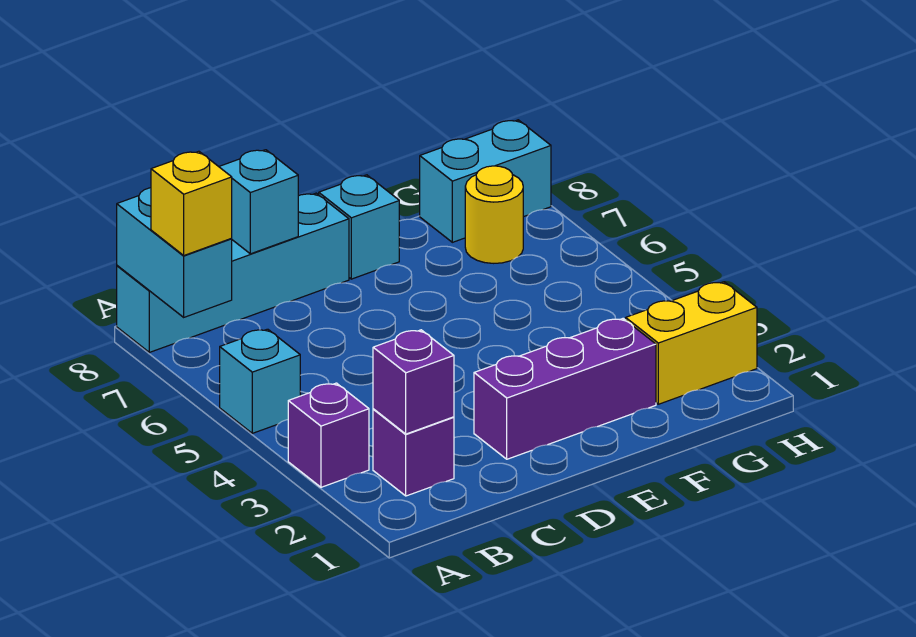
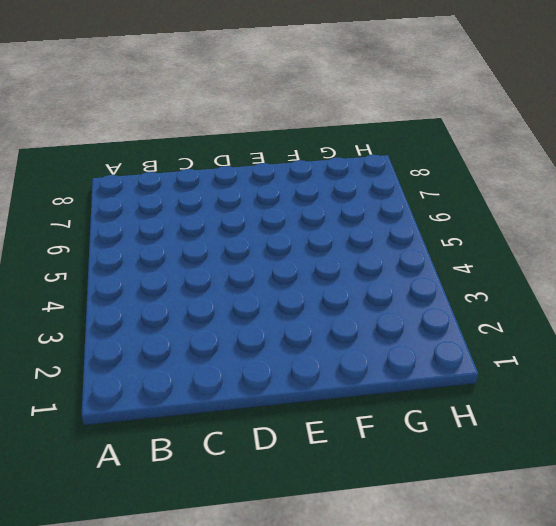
none -> purple 1x1 brick [288,383,369,487]
none -> cyan 1x1 brick [220,329,300,433]
none -> cyan 1x4 brick [117,193,349,352]

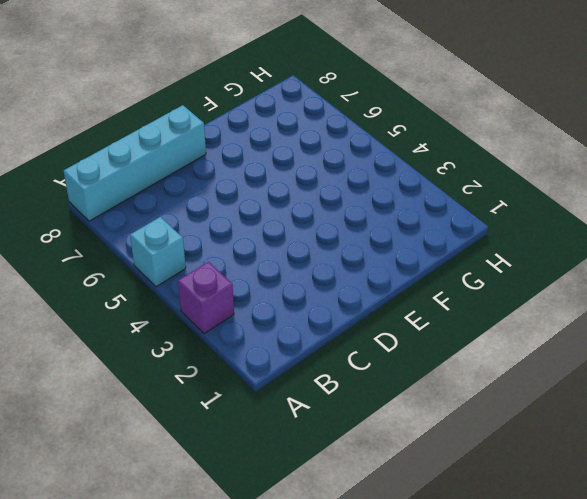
none -> purple 1x1 brick [373,409,454,496]
none -> purple 1x3 brick [474,319,656,459]
none -> cyan 1x1 brick [319,175,399,279]

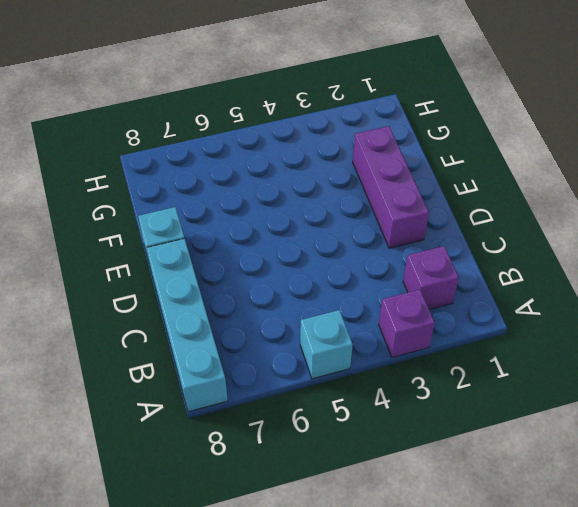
none -> yellow 1x2 brick [626,282,757,404]
none -> yellow 1x1 round brick [465,166,523,263]
none -> cyan 1x2 brick [420,120,551,242]

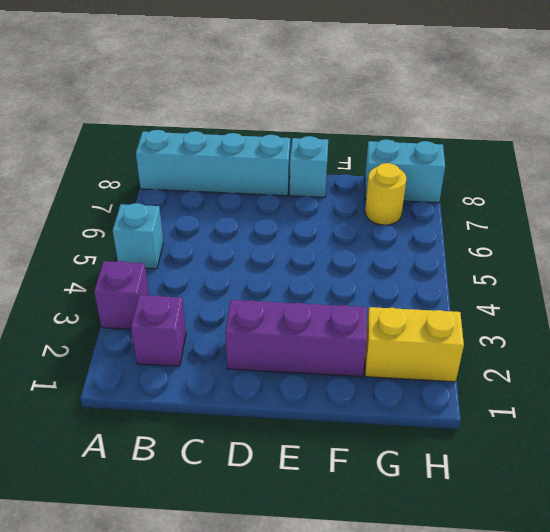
none -> cyan 1x2 brick [117,188,232,317]
none -> purple 1x1 brick [373,330,454,434]
none -> cyan 1x1 brick [219,150,298,254]

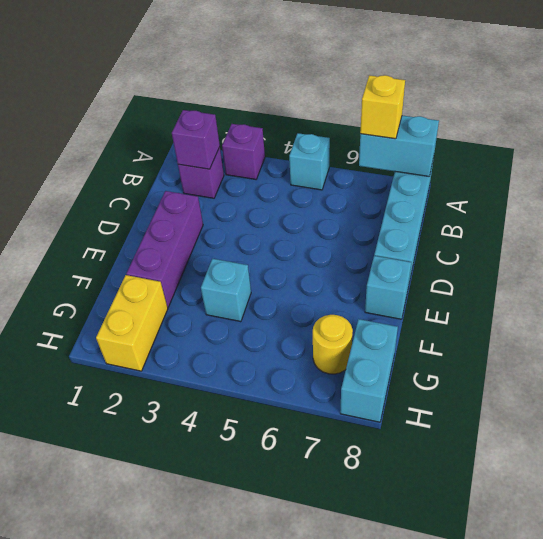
cyan 1x1 brick [201,259,251,322] -> cyan 1x1 brick moved to [219,150,298,254]

